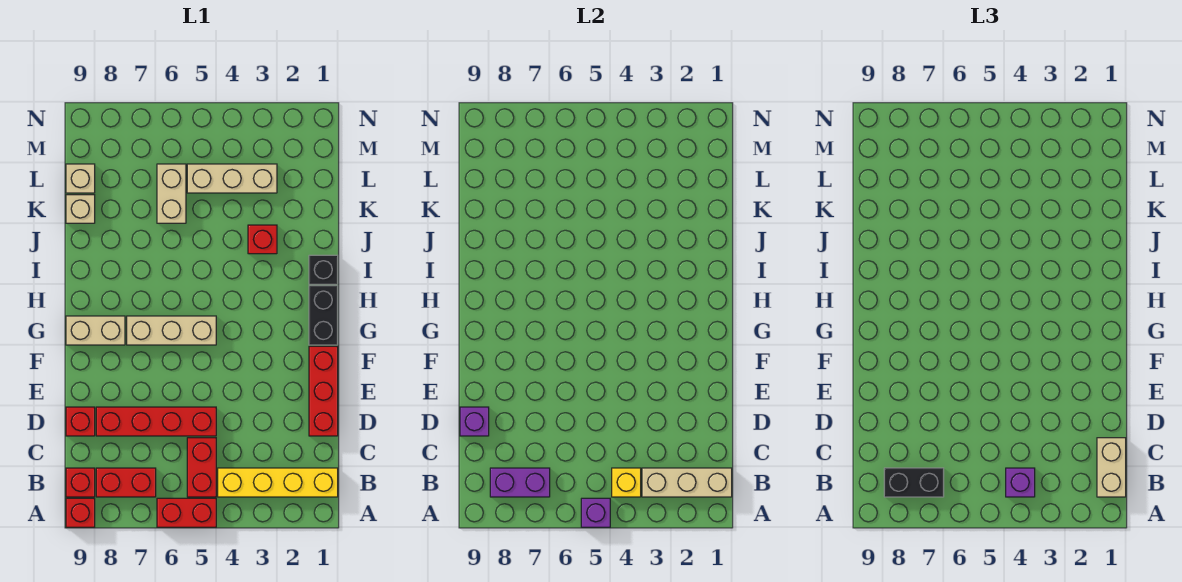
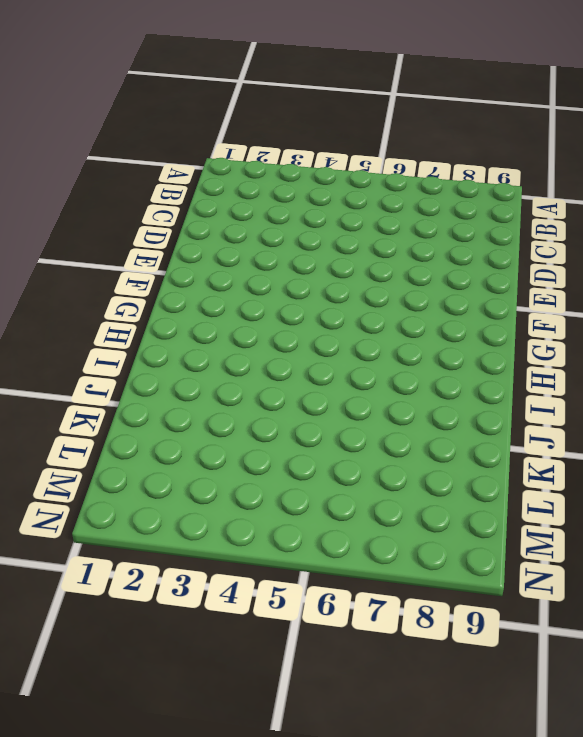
none -> red 1x2 brick [157,498,216,527]
none -> red 1x1 brick [66,498,95,527]
none -> yellow 1x4 brick [218,468,338,497]

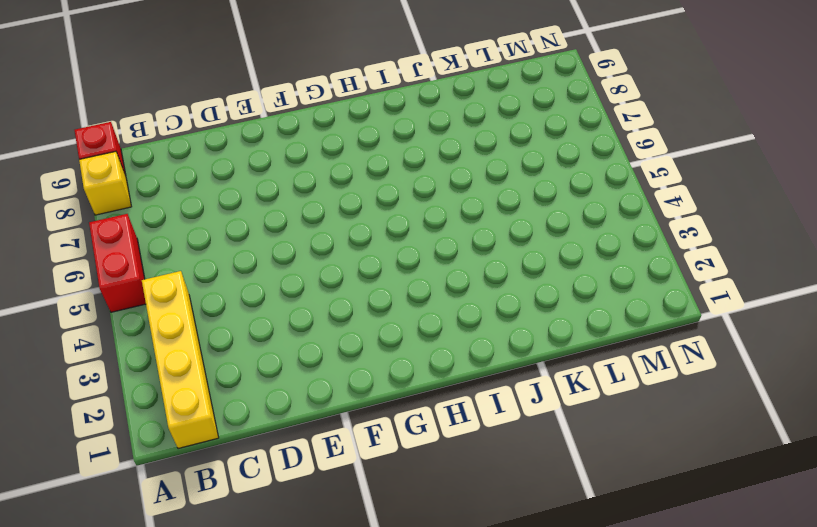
yellow 1x1 brick [79,152,131,215] -> yellow 1x1 brick moved to [612,468,641,497]
none -> red 1x2 brick [187,438,216,497]
none -> red 1x2 brick [96,468,156,497]
none -> red 1x1 brick [66,468,95,497]

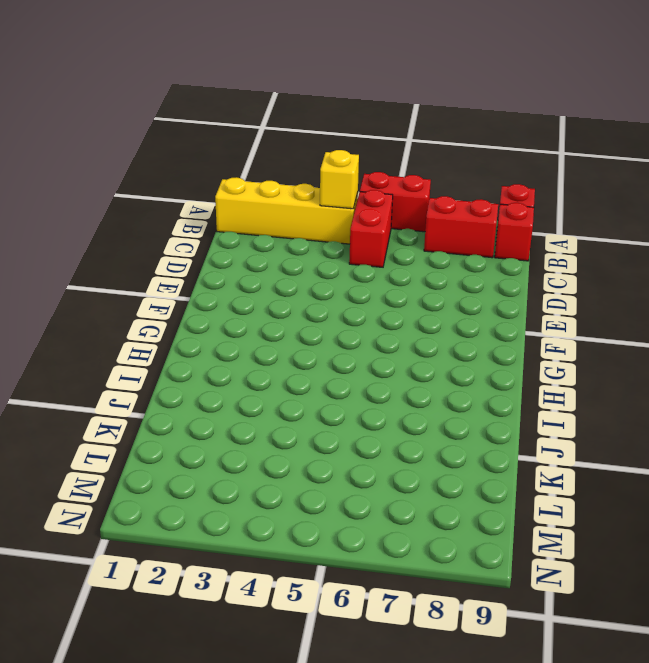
none -> red 1x3 brick [309,346,338,436]
none -> red 1x4 brick [96,407,216,436]
none -> red 1x1 brick [66,407,95,436]

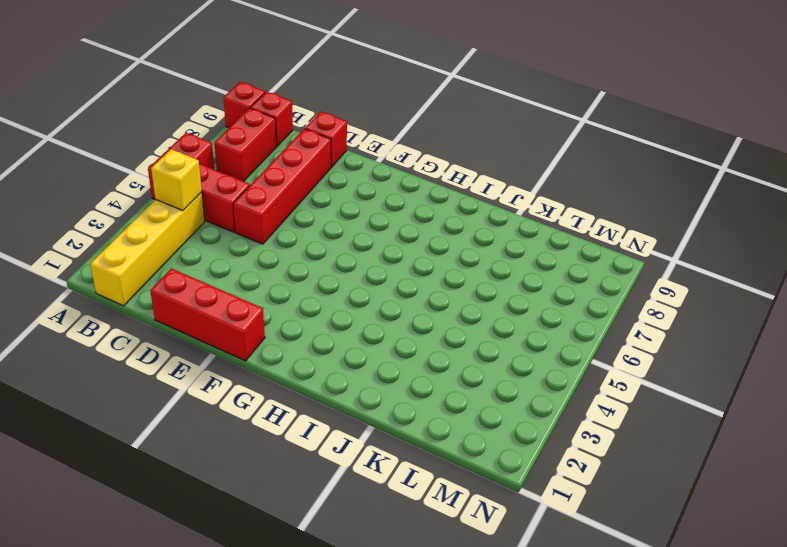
none -> black 1x2 brick [309,286,338,345]
none -> tan 1x3 brick [127,316,216,345]
none -> tan 1x2 brick [66,316,125,345]

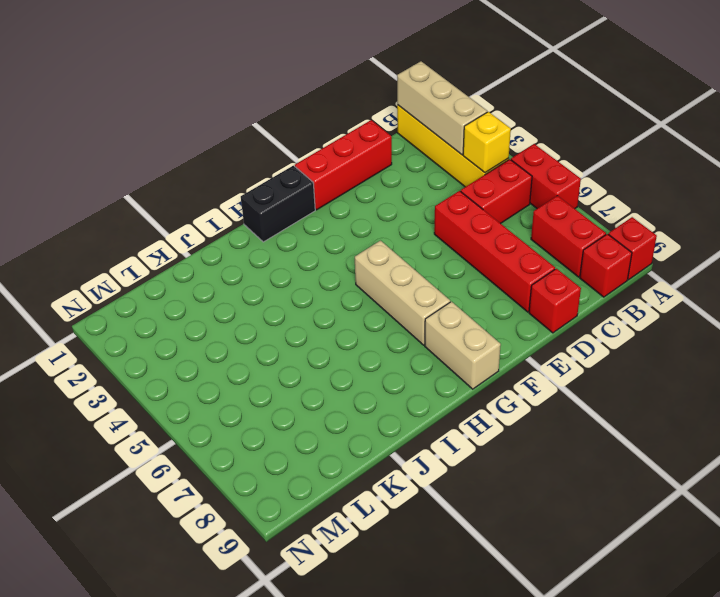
none -> black 1x1 brick [309,255,338,284]
none -> red 1x1 brick [248,225,277,254]
none -> tan 1x2 brick [157,164,186,223]

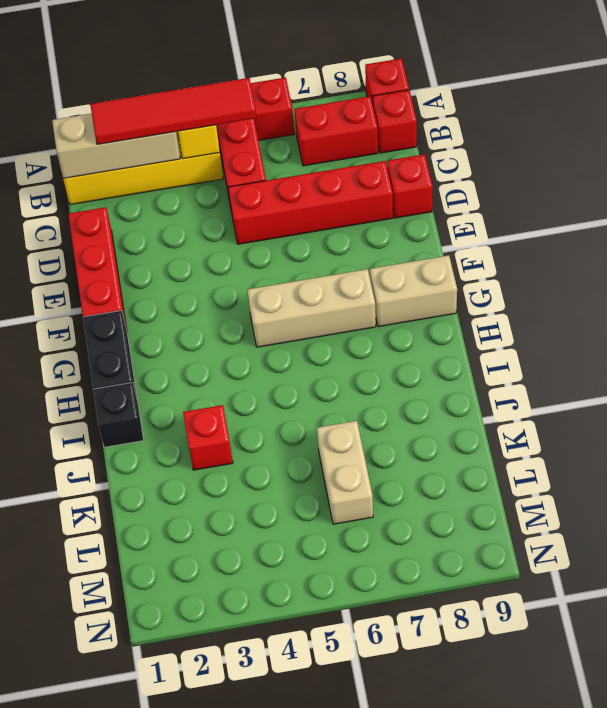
red 1x4 tile [90,78,257,144] -> purple 1x1 brick [1006,468,1035,497]
none -> tan 1x1 brick [66,195,95,223]
none -> tan 1x3 brick [187,164,277,193]
none -> tan 1x1 brick [66,164,95,193]

